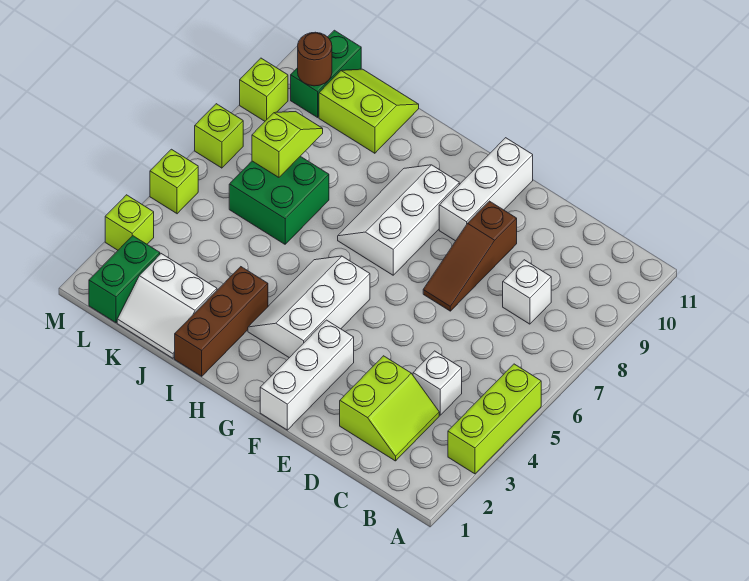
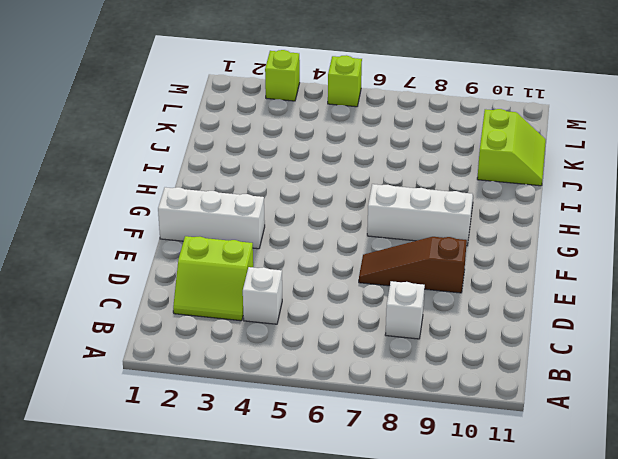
none -> lime 1x3 brick [448,364,541,474]
none -> white 1x3 brick [439,138,533,241]
none -> white 2x3 slope [248,256,370,358]

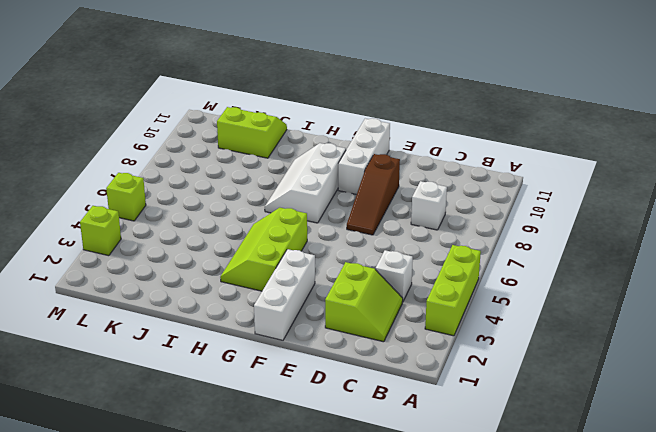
lime 2x3 slope [220,208,307,291] -> white 2x3 slope [248,256,370,358]
none -> brown 1x3 brick [175,267,268,376]
none -> white 2x2 slope [117,254,217,358]
none -> green 2x2 brick [229,156,329,244]

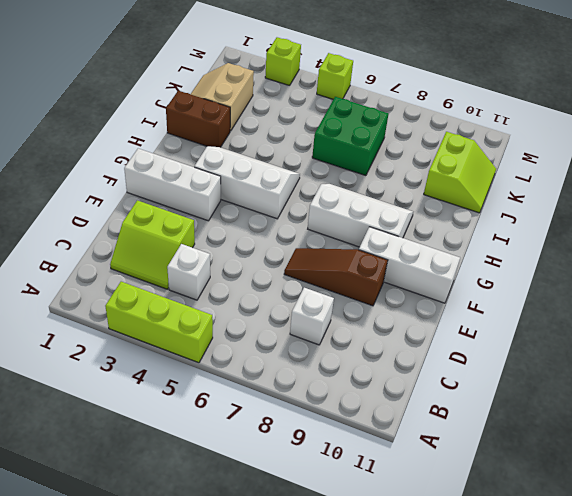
brown 1x2 brick [166,91,230,147] -> brown 1x3 brick [175,267,268,376]
tan 2x2 slope [191,63,254,131] -> white 2x2 slope [117,254,217,358]
none -> green 1x2 brick [89,236,160,323]
none -> green 1x2 brick [291,30,361,117]
none -> lime 1x1 brick [195,104,243,168]

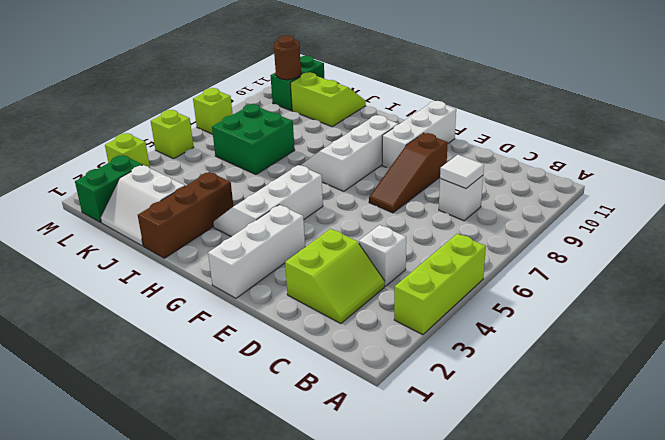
white 1x1 tile [440,155,484,189] -> none
none -> lime 1x1 brick [240,58,288,121]
none -> lime 1x2 slope [252,112,323,177]

